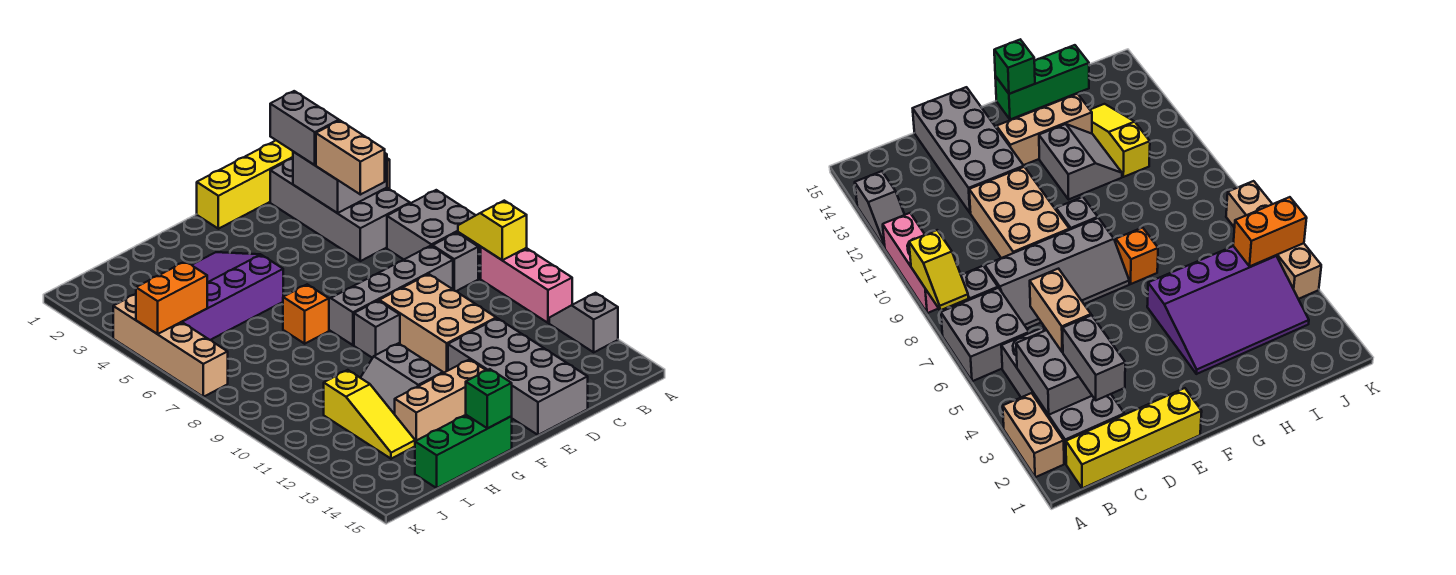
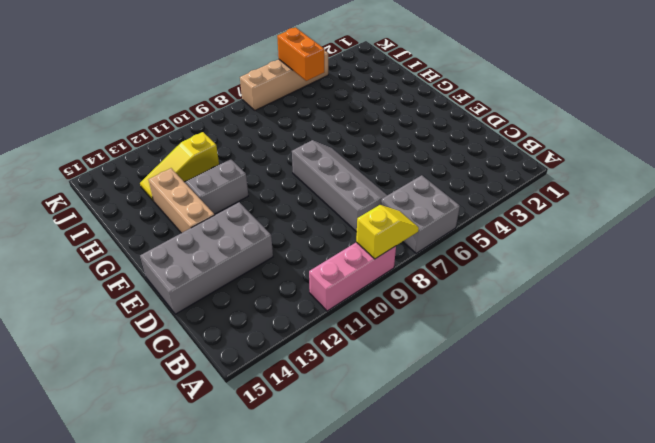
none -> tan 1x2 brick [1003,393,1064,477]
none -> grey 1x2 slope [549,293,618,352]
none -> yellow 1x4 brick [197,141,293,229]

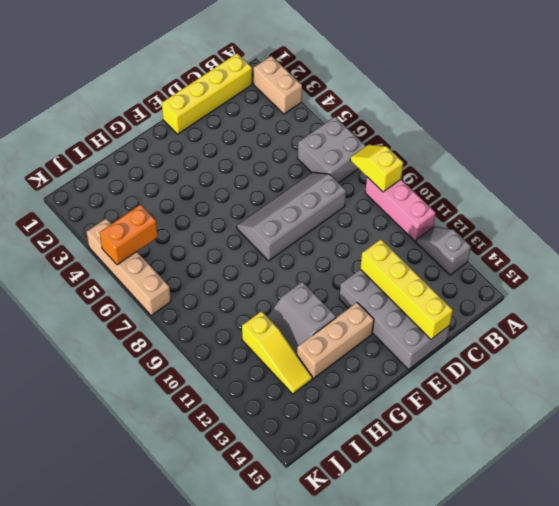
yellow 1x4 brick [360,239,453,339] -> none
none -> grey 2x4 brick [270,158,410,261]
none -> grey 1x1 brick [433,233,478,291]
none -> tan 2x3 brick [379,274,496,373]

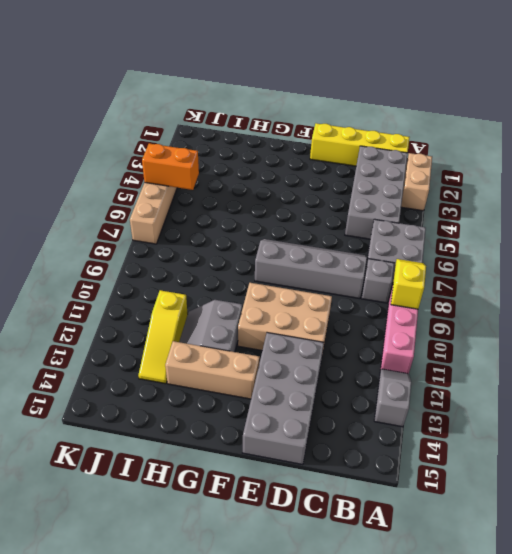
tan 2x3 brick [238,283,332,354] -> tan 2x3 brick turned to [379,274,496,373]
none -> grey 1x1 brick [354,301,400,358]
none -> purple 3x4 slope [182,252,283,340]
none -> orange 1x1 brick [283,284,329,344]

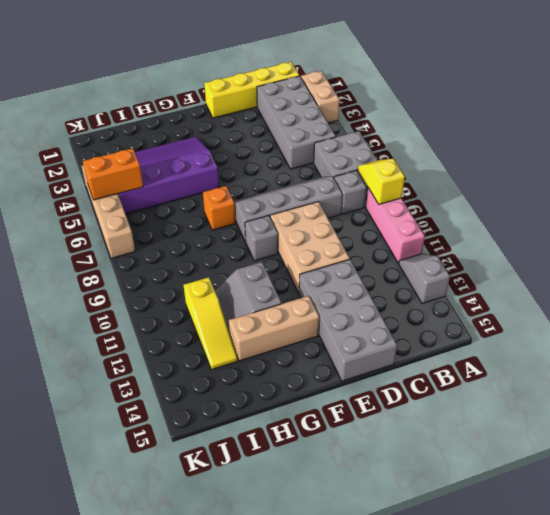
none -> green 1x3 brick [415,415,512,488]
none -> grey 2x2 brick [293,152,387,213]
none -> green 1x1 brick [466,369,512,428]

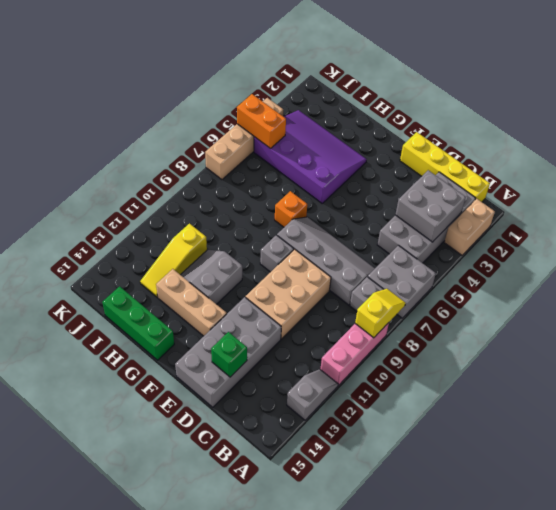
green 1x1 brick [211,332,247,377] -> green 1x1 brick moved to [466,369,512,428]
none -> grey 1x2 brick [270,91,339,165]
none -> tan 1x2 brick [316,121,385,195]

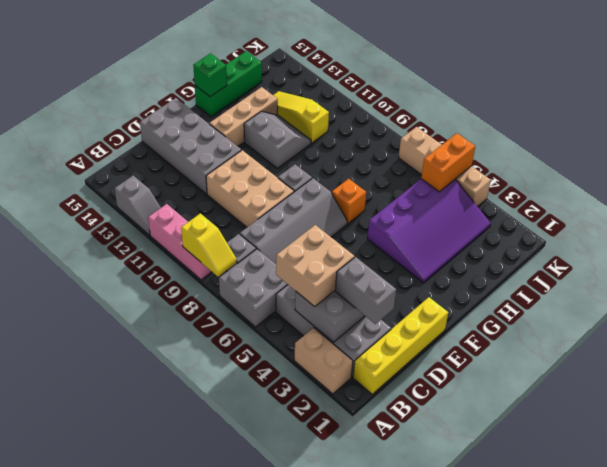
tan 2x2 brick [276,225,355,307] -> tan 1x2 brick [316,121,385,195]

